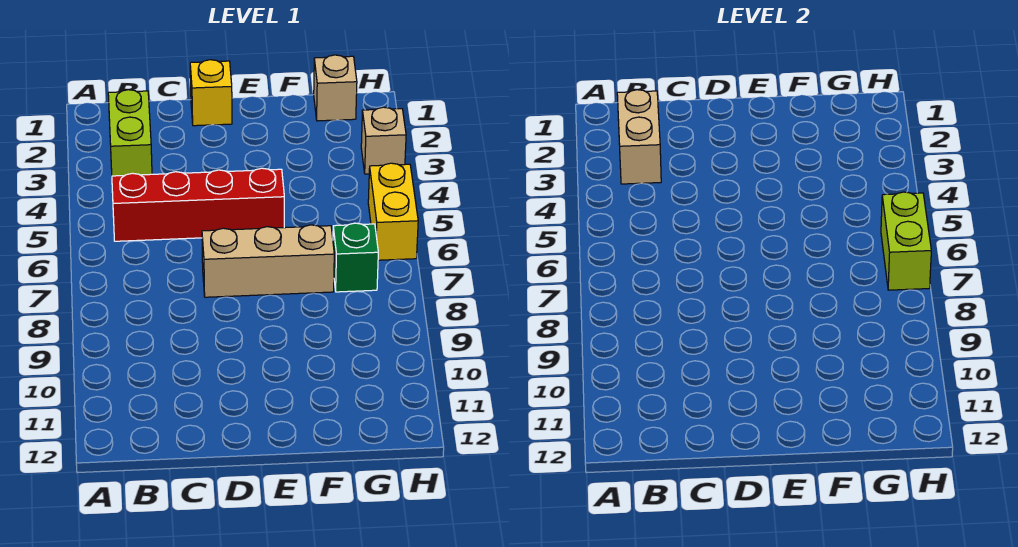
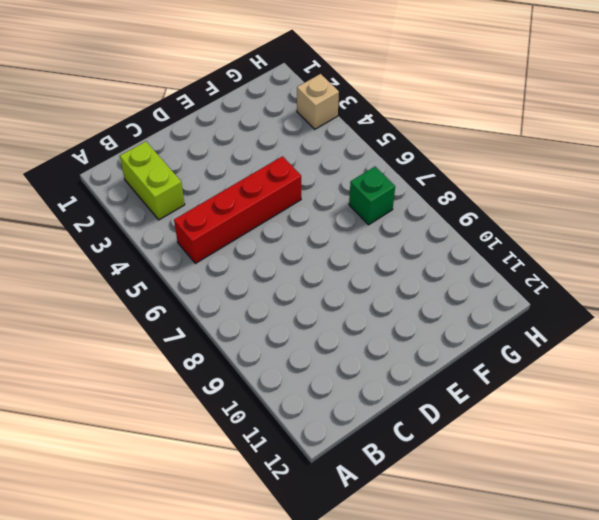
none -> yellow 1x1 brick [190,60,232,126]
none -> tan 1x3 brick [202,225,334,297]

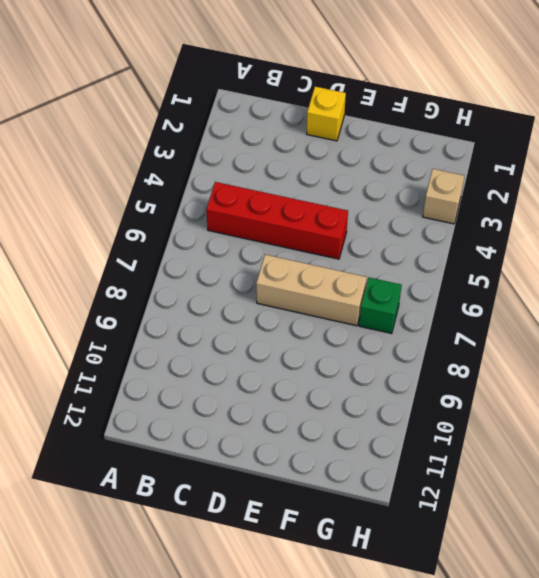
none -> lime 1x2 brick [108,90,152,176]
none -> tan 1x1 brick [314,55,357,121]

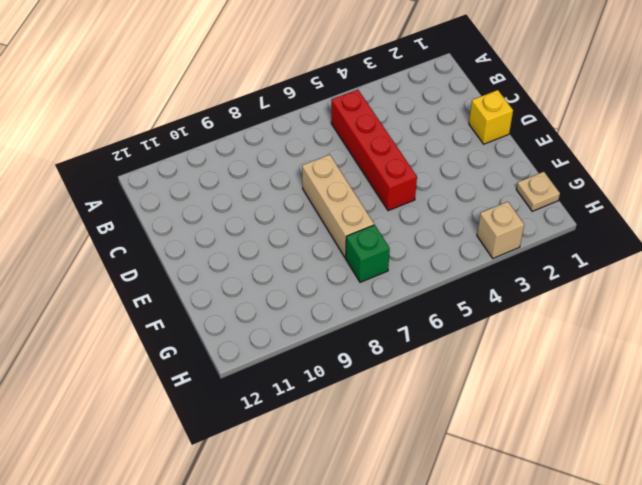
tan 1x1 plate [516,172,560,211] -> tan 1x1 brick [314,55,357,121]
none -> lime 1x2 brick [108,90,152,176]
none -> yellow 1x2 brick [368,163,418,260]

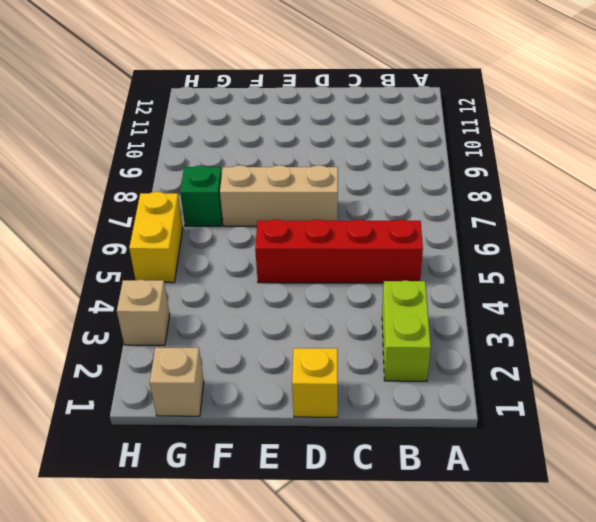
none -> tan 1x2 brick [617,90,661,184]
none -> lime 1x2 brick [881,192,931,290]

